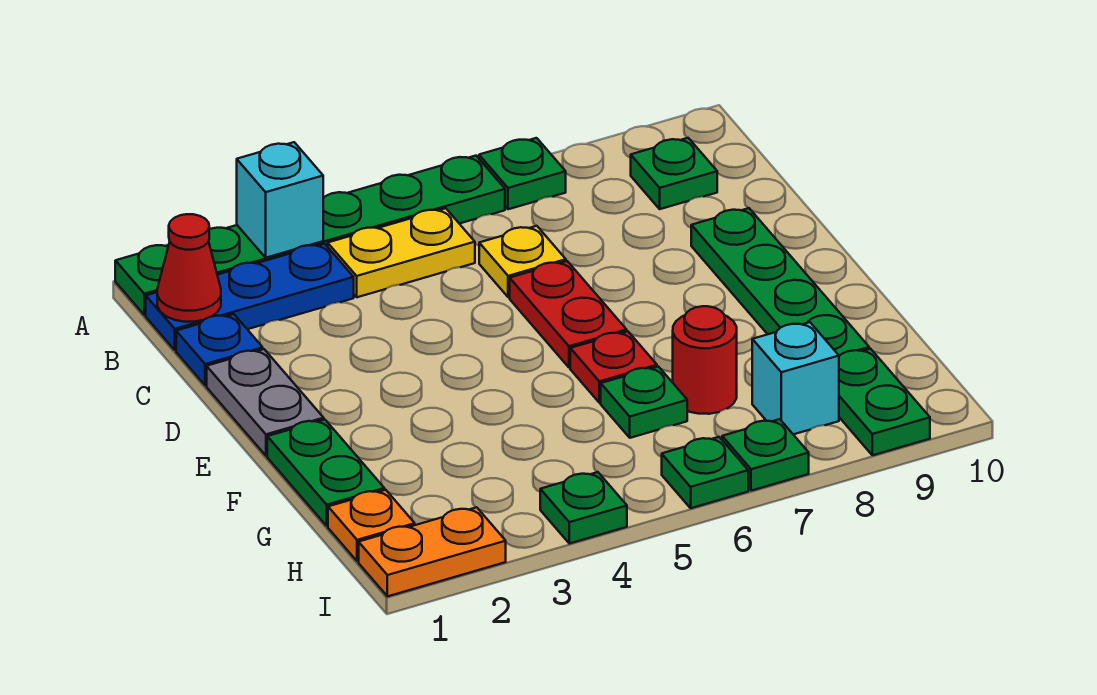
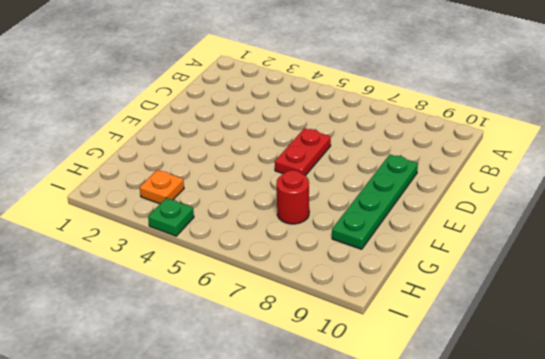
orange 1x1 plate [140,170,184,204] -> orange 1x1 plate moved to [328,490,415,561]
none -> green 1x6 plate [115,156,505,315]
none -> green 1x1 plate [479,138,566,209]
none -> blue 1x3 plate [146,244,354,350]

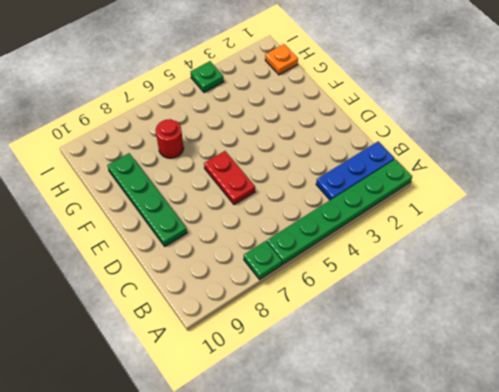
none -> yellow 1x2 plate [328,208,475,297]
none -> green 1x1 plate [631,138,717,209]
none -> blue 1x1 plate [176,314,263,385]

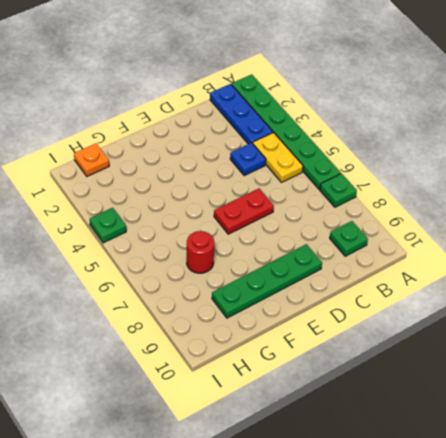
blue 1x1 plate [230,143,266,176] -> blue 1x1 plate moved to [176,314,263,385]
none -> yellow 1x1 plate [479,226,566,297]
none -> grey 1x2 plate [207,349,324,456]
none -> green 1x2 plate [267,420,384,526]

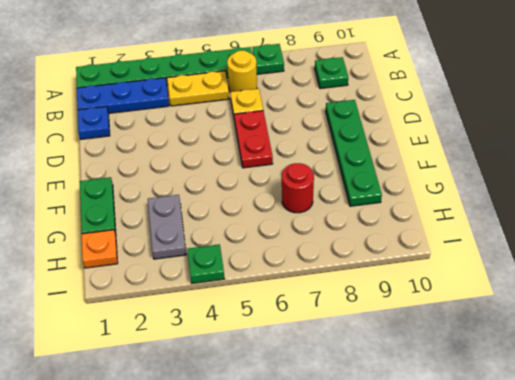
yellow 1x1 round brick [227,50,257,92] -> none
grey 1x2 plate [148,195,186,259] -> grey 1x2 plate moved to [207,349,324,456]
none -> red 1x1 plate [570,331,657,403]
none -> green 1x1 plate [601,366,687,438]
none -> cyan 1x1 brick [752,322,839,434]

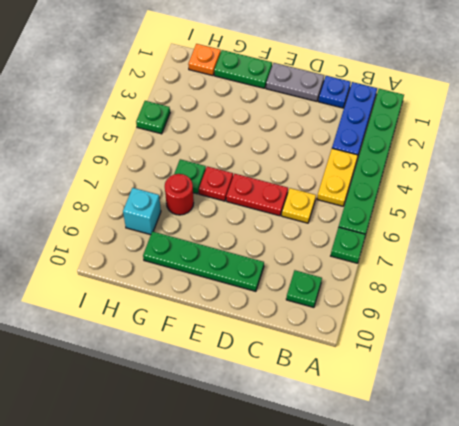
none -> green 1x2 plate [839,349,930,455]
none -> orange 1x2 plate [359,507,506,596]
none -> green 1x1 plate [662,437,748,508]

